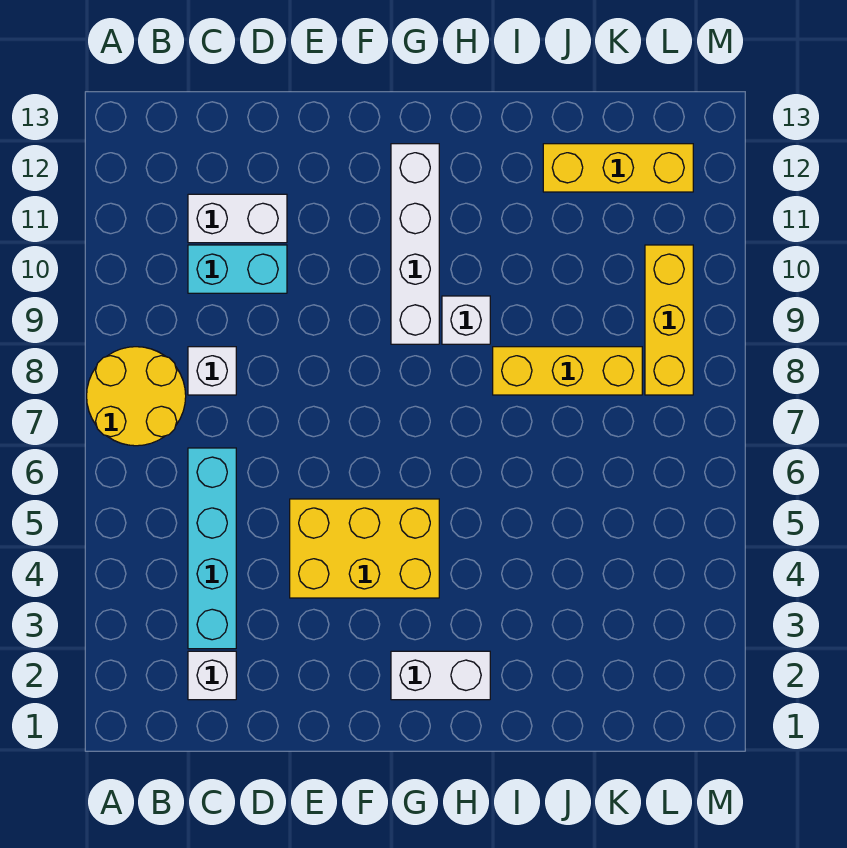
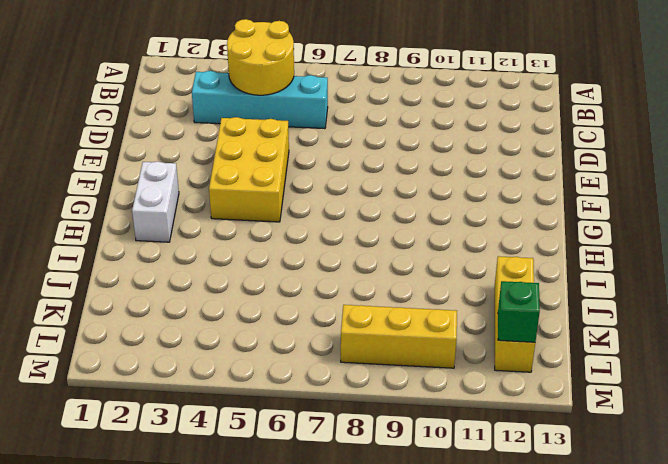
yellow 2x2 round brick [227,19,294,95] -> yellow 2x2 round brick moved to [87,347,186,446]
green 1x1 brick [498,281,540,342] -> none
none -> white 1x1 brick [188,651,236,700]
none -> white 1x1 brick [188,347,236,395]
none -> cyan 1x2 brick [188,245,287,293]

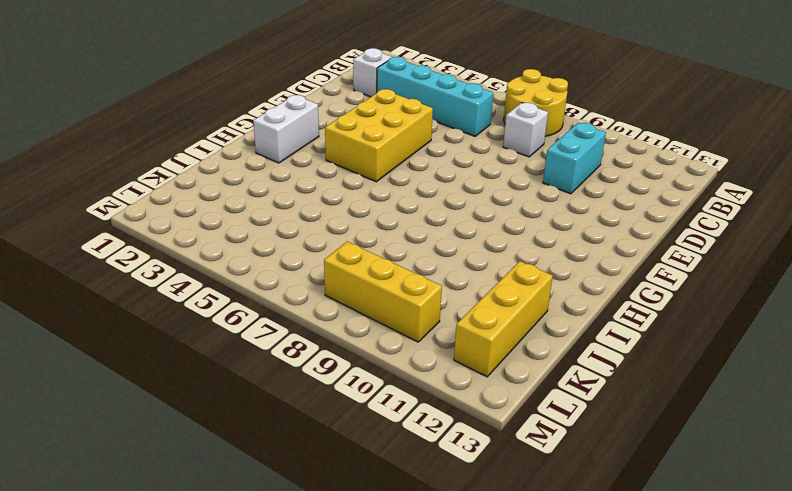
none -> white 1x2 brick [188,194,287,243]
none -> white 1x4 brick [391,144,439,344]
none -> white 1x1 brick [442,296,490,344]

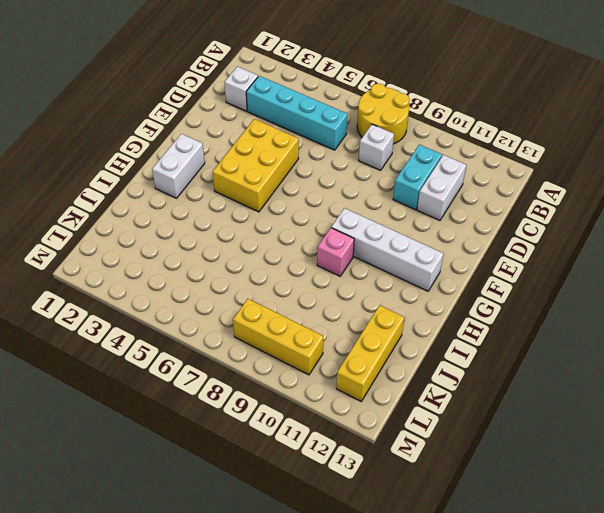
pink 1x1 brick [317,228,354,276] -> white 1x1 brick [442,296,490,344]
none -> yellow 1x3 brick [493,347,642,395]

